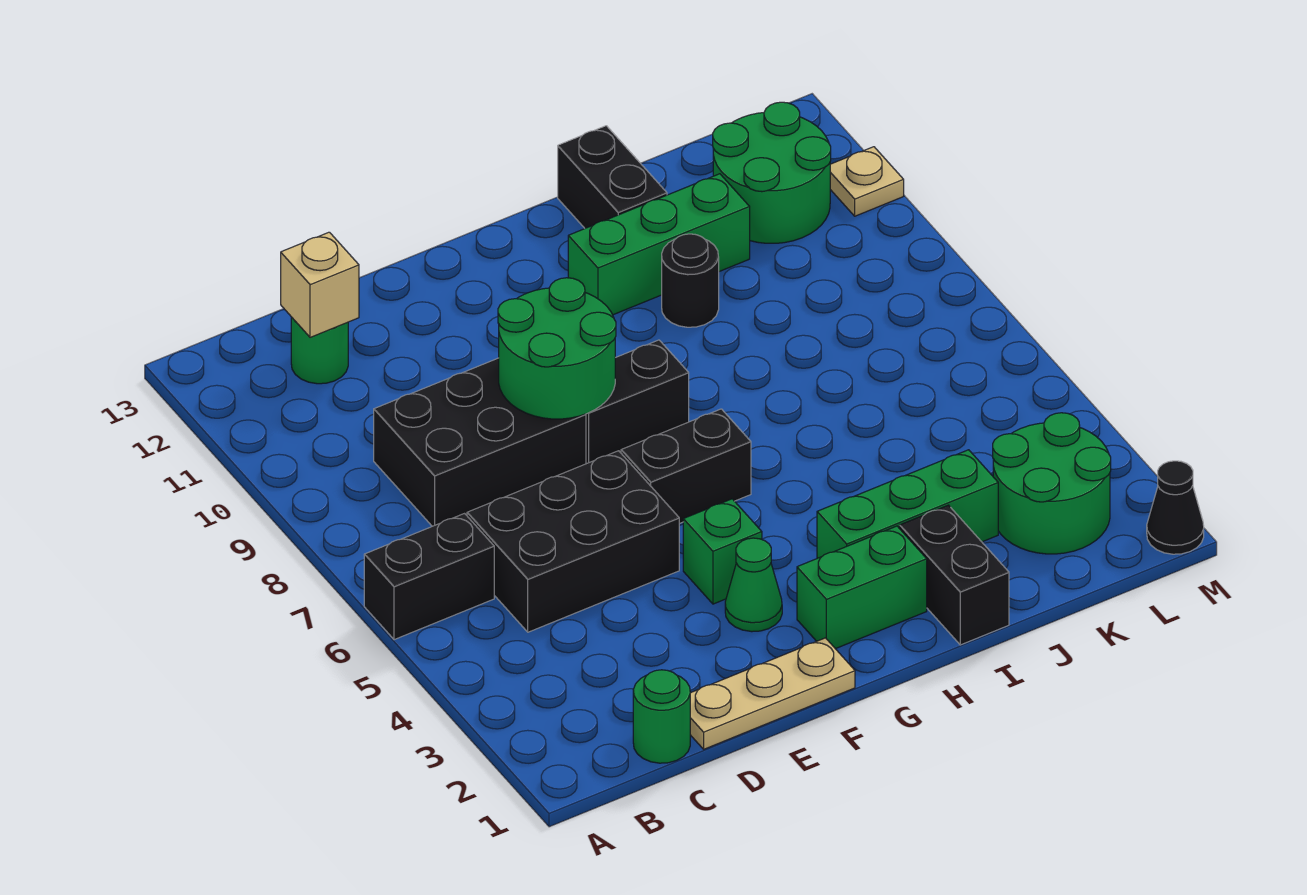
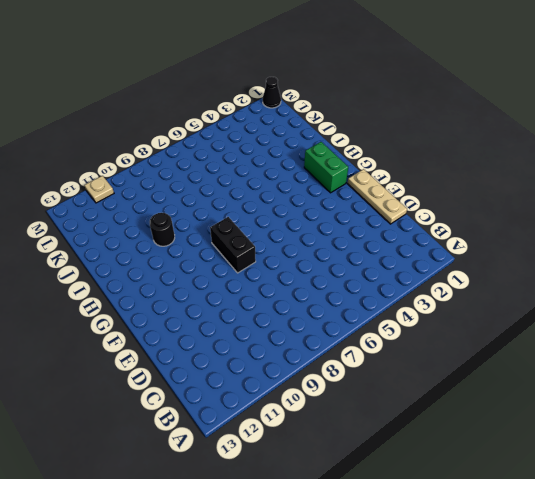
none -> black 1x2 brick [364,514,494,640]
none -> green 1x1 round brick [633,670,690,763]
none -> black 2x3 brick [467,451,679,632]

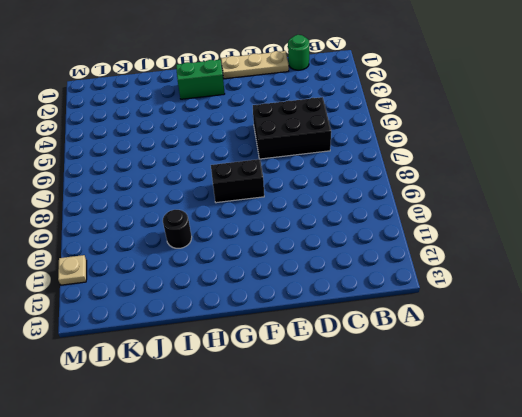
none -> black 1x2 brick [364,514,494,640]
none -> black 2x3 brick [374,358,586,526]
none -> green 1x1 round brick [291,317,348,384]

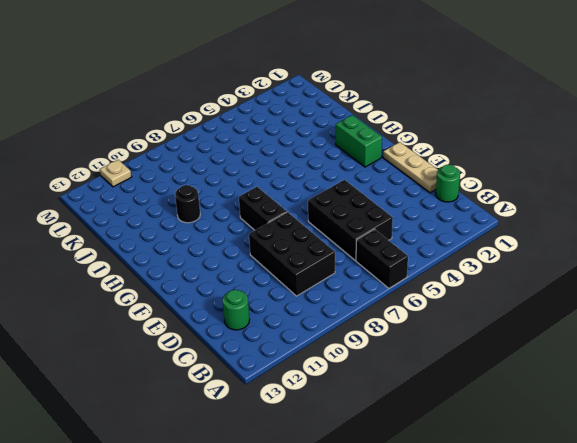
none -> green 1x1 cone [725,538,782,632]
none -> green 1x1 brick [683,499,762,604]
none -> black 1x2 brick [621,409,751,524]

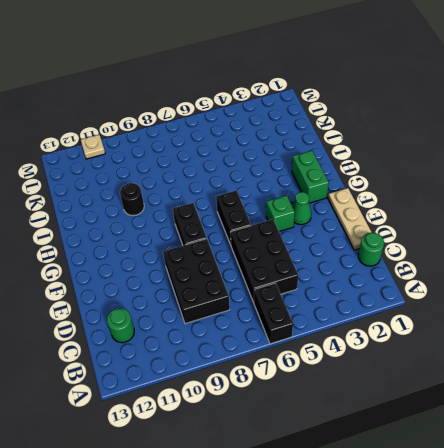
none -> green 1x3 brick [817,450,998,558]
none -> green 1x3 brick [568,174,750,315]
none -> black 1x2 brick [900,505,1009,645]

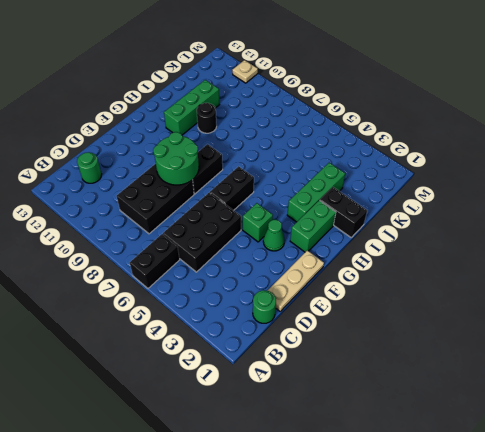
none -> black 1x2 brick [558,126,667,228]
none -> green 2x2 round brick [993,413,1111,554]
none -> green 2x2 round brick [713,102,831,243]

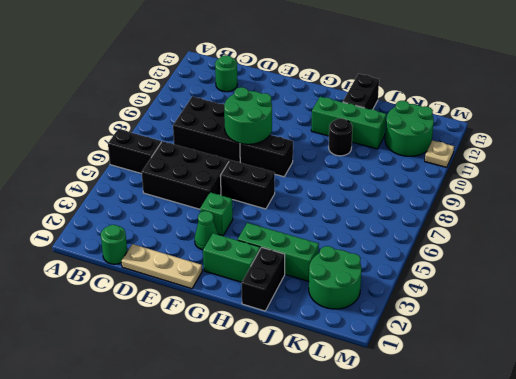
none -> black 1x1 cone [1147,461,1204,554]
none -> tan 1x1 brick [281,232,359,337]

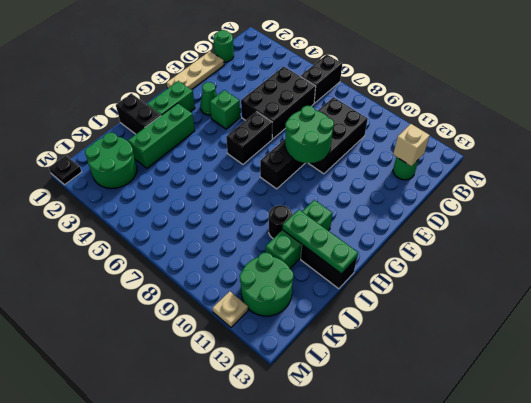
green 1x3 plate [283,209,358,274] -> none
black 1x1 plate [49,156,82,185] -> black 1x1 cone [1147,461,1204,554]

